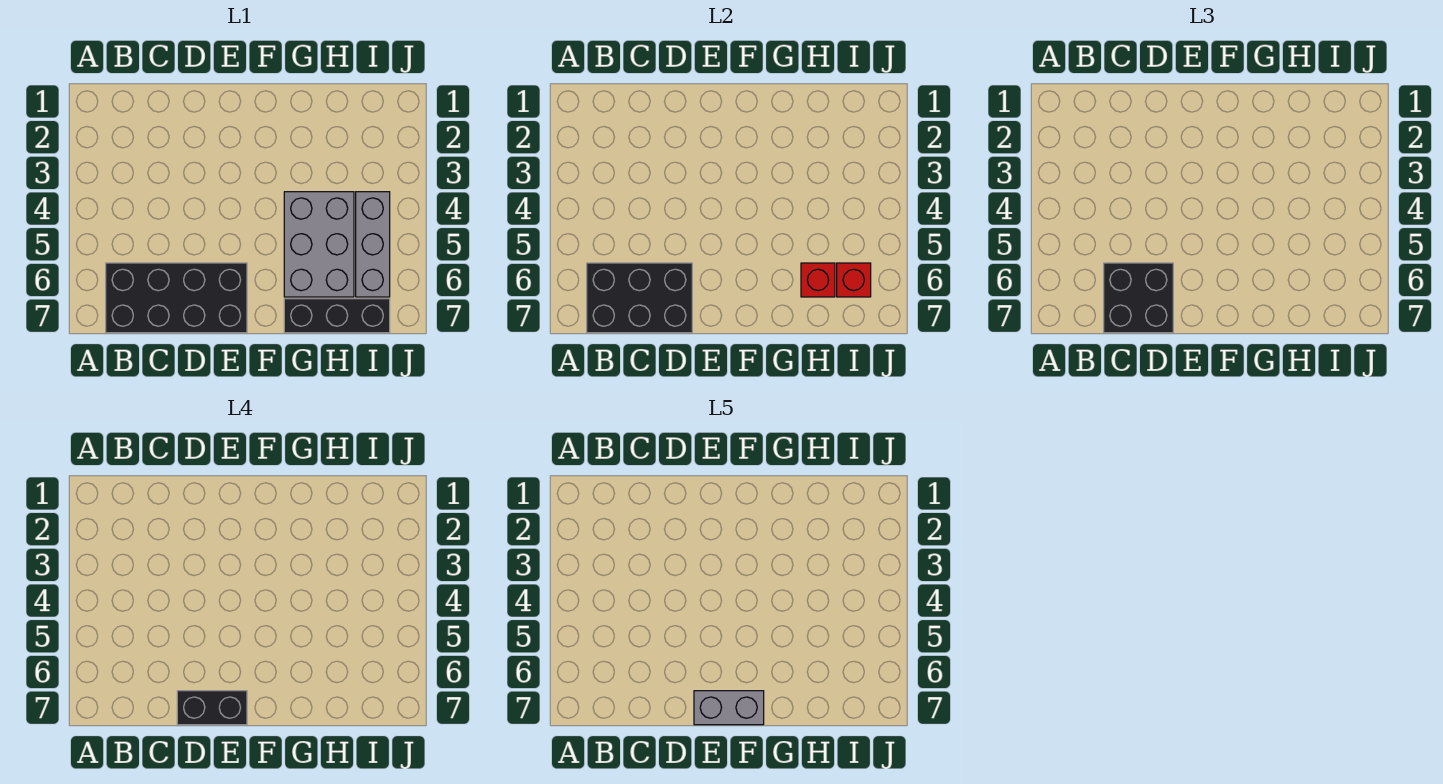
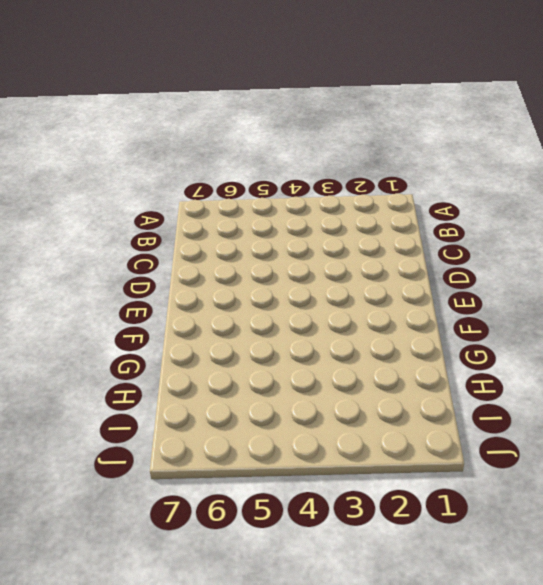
none -> black 2x4 brick [106,263,247,333]
none -> grey 2x3 brick [284,192,354,297]

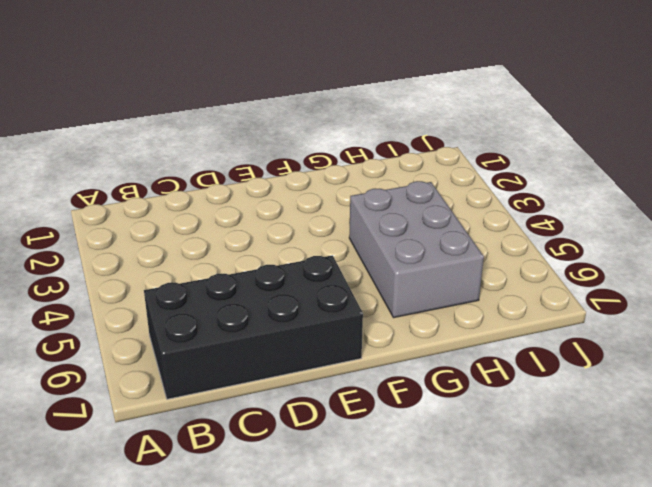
none -> black 1x3 brick [284,299,390,333]
none -> grey 1x3 brick [356,192,390,297]

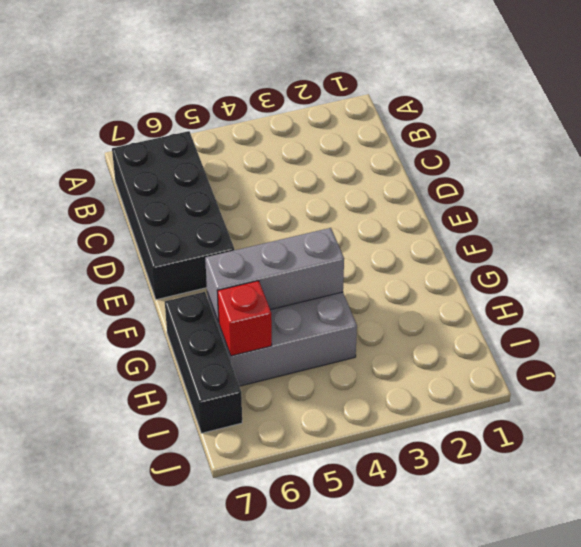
grey 1x3 brick [205,228,344,322] -> grey 1x3 brick moved to [356,192,390,297]
none -> black 2x3 brick [587,263,692,333]
none -> red 1x1 brick [837,263,871,297]

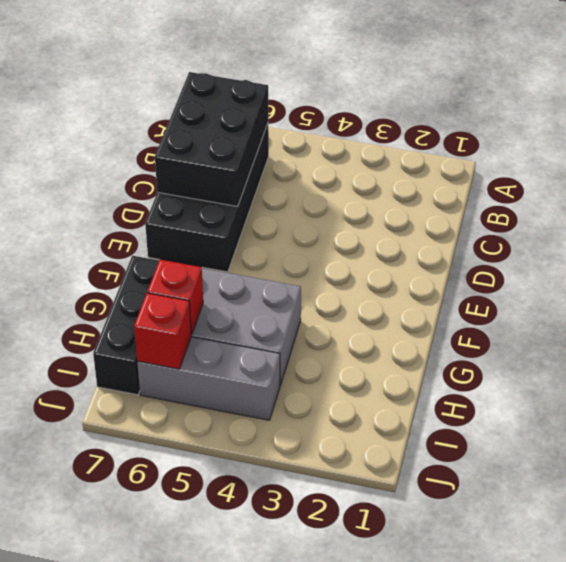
none -> black 2x2 brick [1104,263,1173,333]
none -> black 1x2 brick [177,691,247,725]

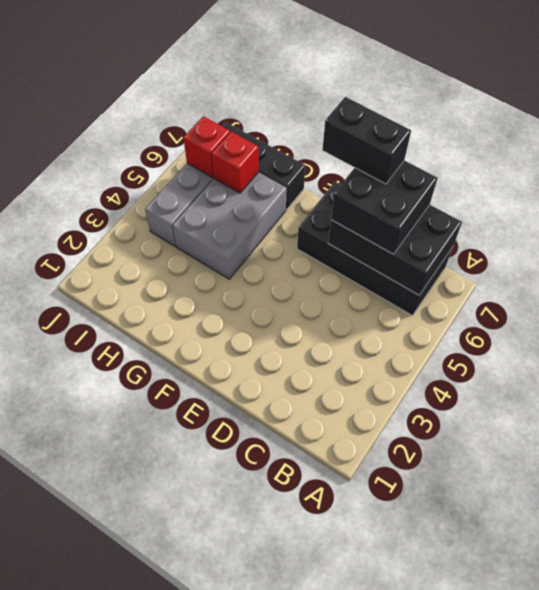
none -> grey 1x2 brick [694,691,764,725]

